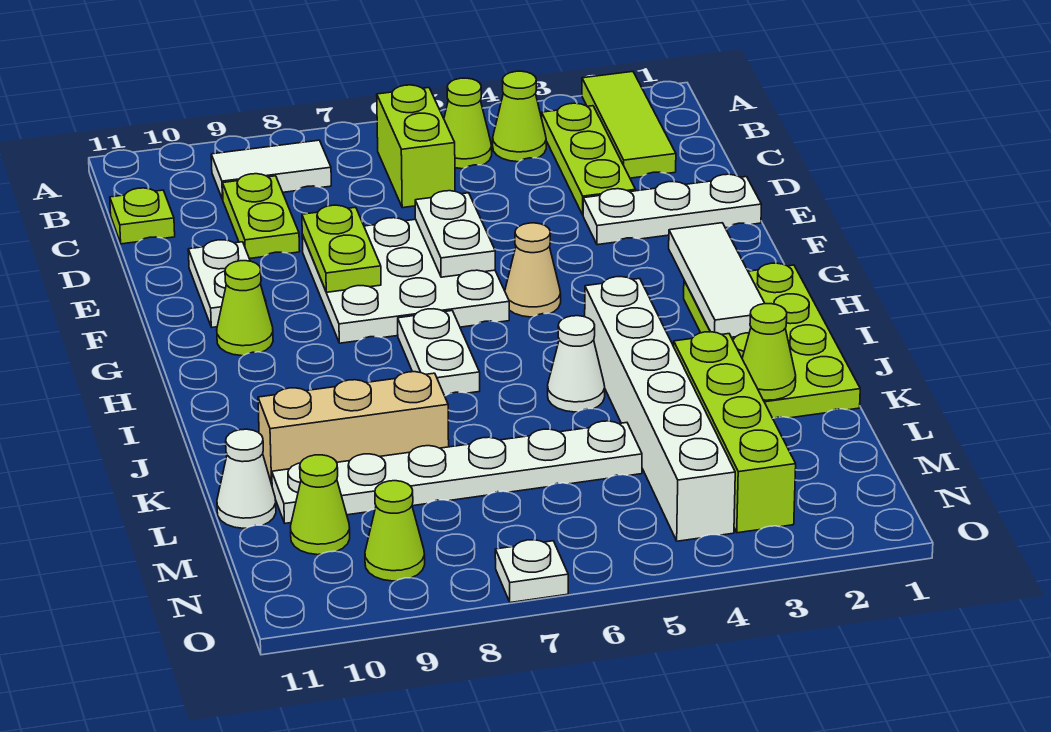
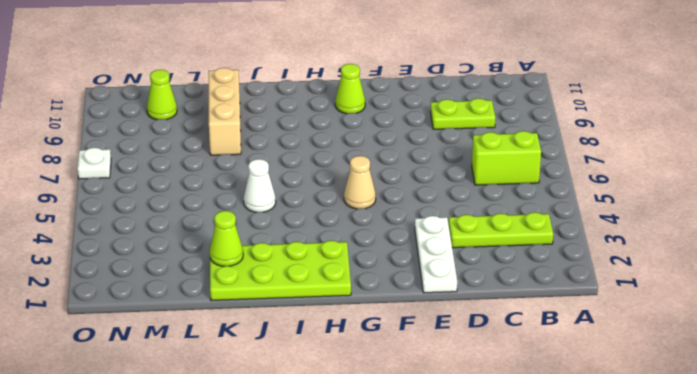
none -> lime 1x3 tile [582,72,676,178]
none -> lime 1x1 cone [493,71,546,162]
none -> lime 1x1 cone [444,78,492,169]

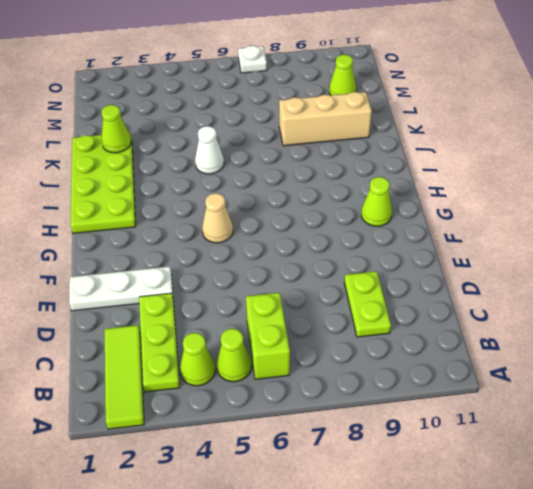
none -> white 1x2 tile [211,140,331,200]
none -> lime 1x1 plate [110,188,175,244]
none -> white 3x3 plate [302,218,509,343]

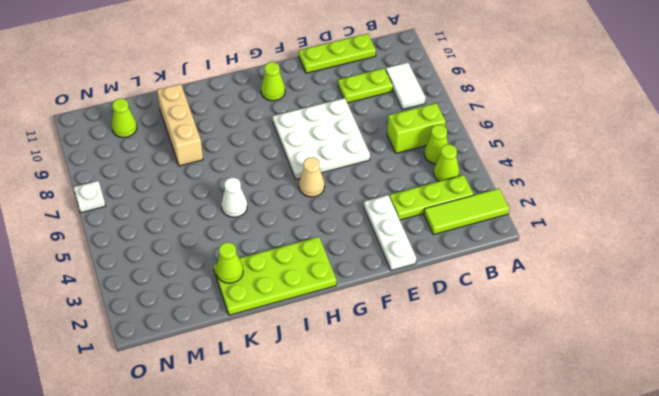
lime 1x3 plate [299,34,376,73] -> lime 1x1 plate [110,188,175,244]
none -> white 1x2 plate [188,240,266,327]
none -> white 1x2 plate [398,309,480,396]
none -> white 1x6 brick [585,277,735,541]

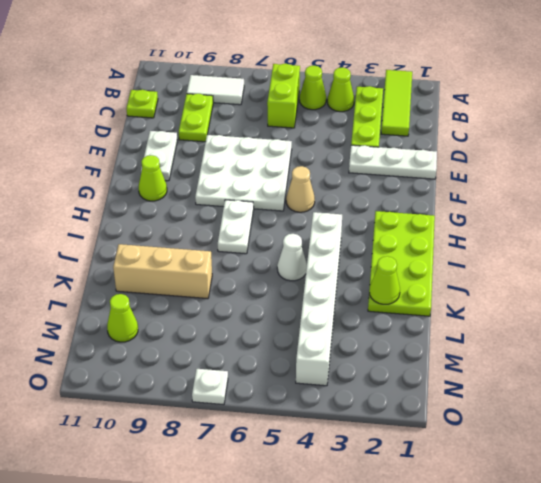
none -> lime 1x4 brick [674,332,796,533]
none -> white 1x6 plate [272,421,642,523]
none -> white 1x1 cone [217,429,276,528]

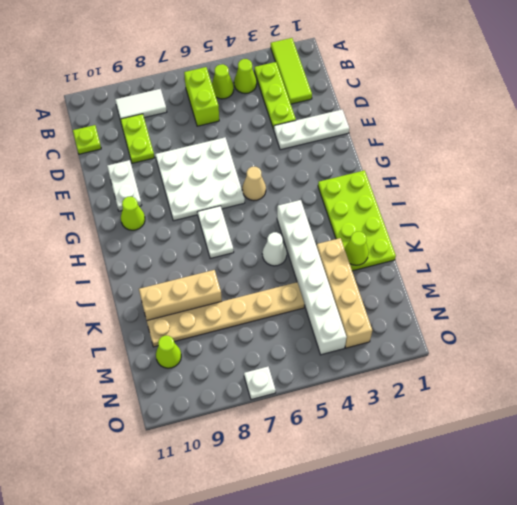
tan 1x4 brick [317,238,372,348] -> lime 1x4 brick [674,332,796,533]
tan 1x6 plate [147,282,304,347] -> white 1x6 plate [272,421,642,523]
none -> white 1x1 cone [217,429,276,528]
none -> lime 1x1 cone [365,481,425,581]
none -> white 1x2 plate [415,191,495,277]

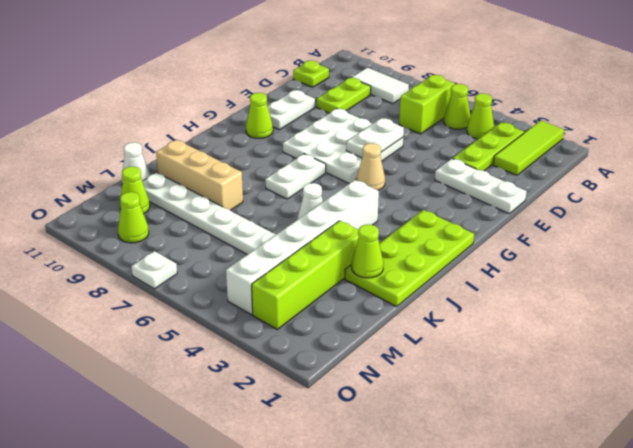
none -> lime 1x2 plate [302,205,381,292]
none -> white 1x3 tile [669,223,765,337]

